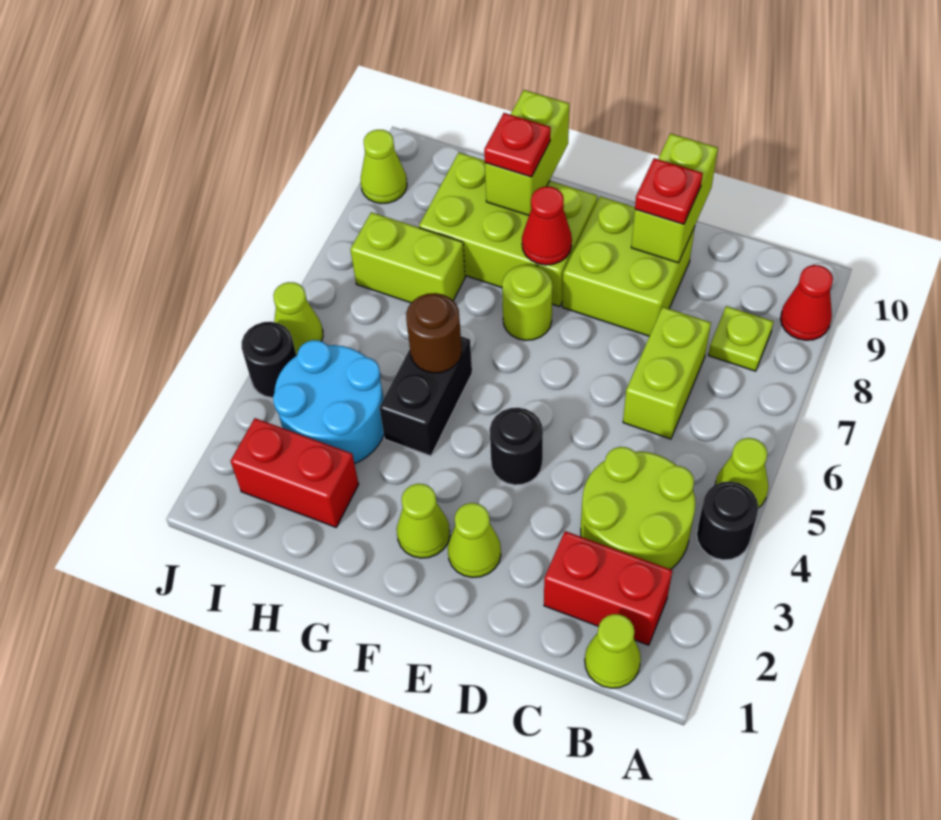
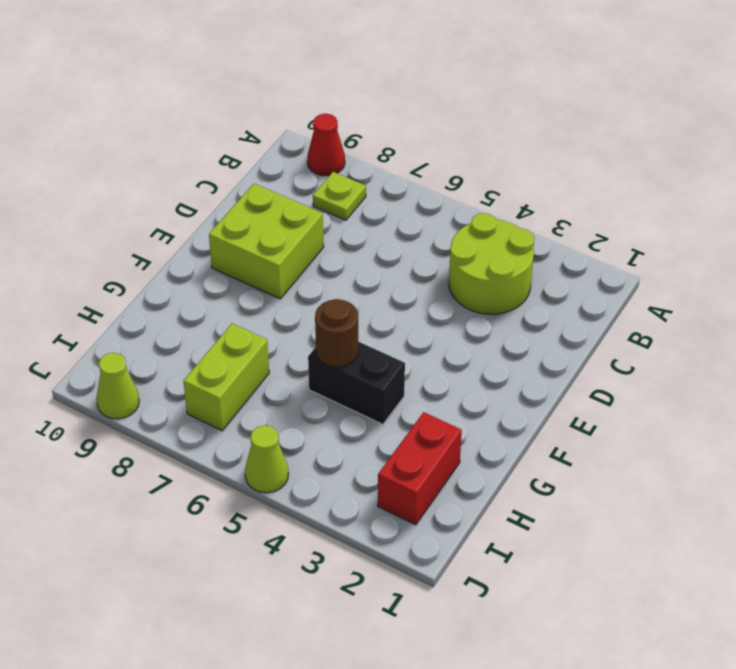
none -> black 1x1 round brick [697,482,758,560]
none -> lime 1x1 cone [715,438,769,508]
none -> lime 1x1 cone [585,614,641,688]

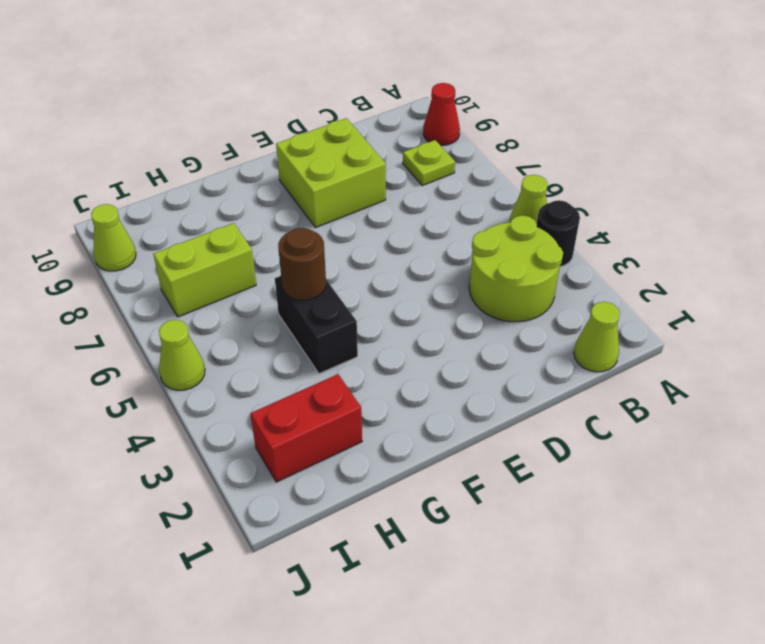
none -> red 1x2 brick [544,531,672,645]
none -> lime 1x2 brick [623,307,711,439]
none -> lime 1x1 cone [448,503,501,578]

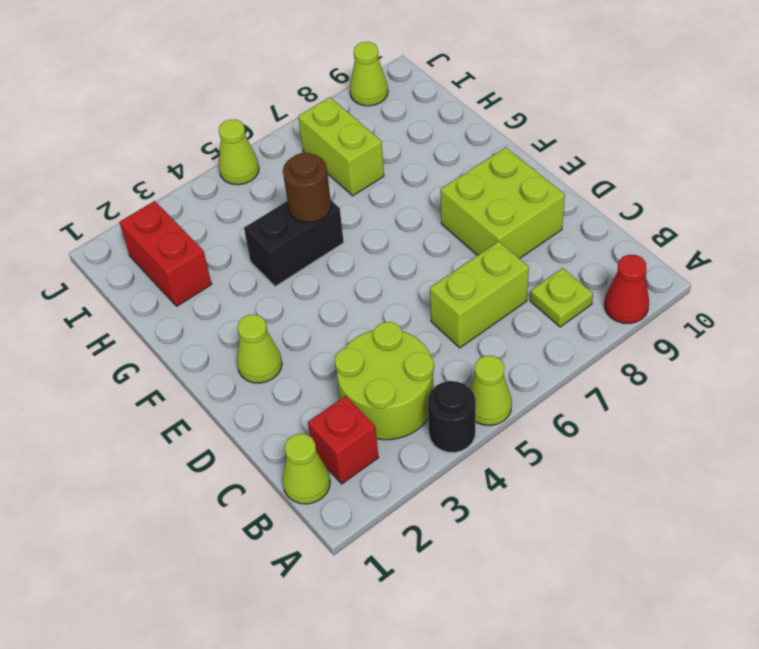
red 1x1 brick [308,396,378,484] -> red 1x2 brick [544,531,672,645]
none -> black 1x1 round brick [490,408,543,485]
none -> lime 1x1 cone [397,484,450,558]
none -> lime 1x1 round brick [502,265,552,340]

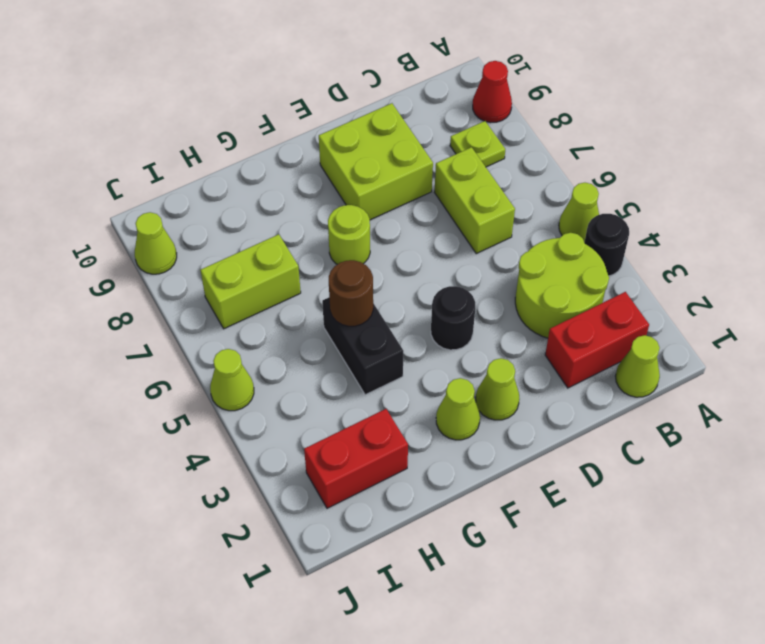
none -> lime 2x3 brick [419,153,597,307]
none -> cyan 2x2 round brick [273,340,384,464]
none -> black 1x1 round brick [242,322,296,398]

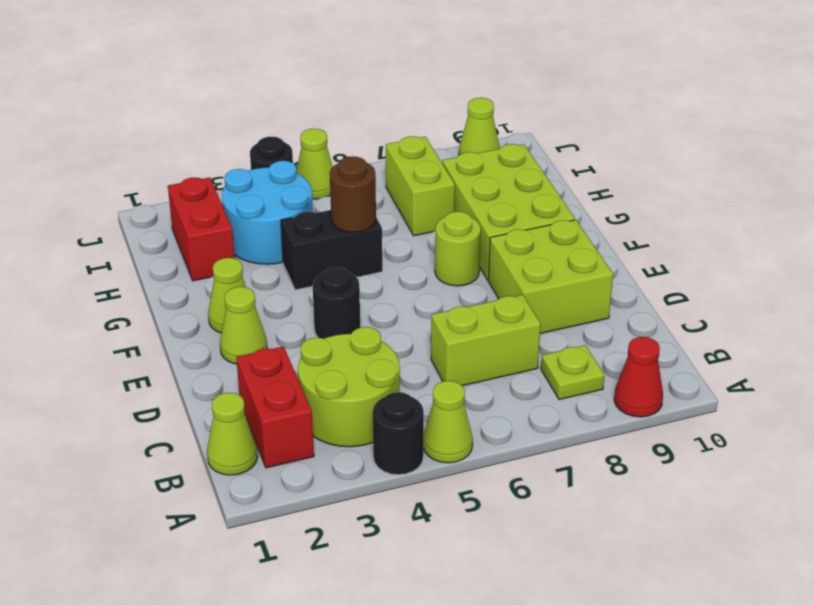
none -> lime 1x2 brick [631,133,718,263]
none -> red 1x1 cone [522,187,572,265]
none -> lime 1x2 brick [485,90,569,215]

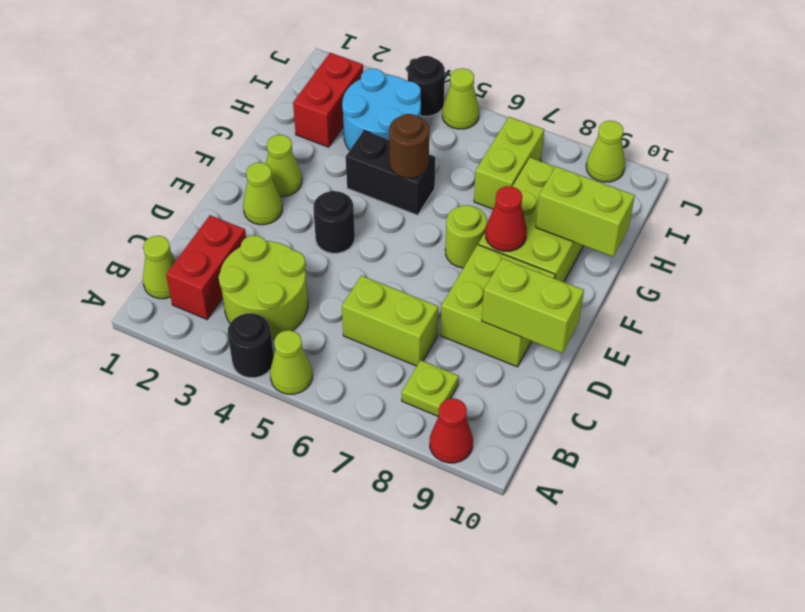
none -> red 1x1 plate [635,158,703,224]
none -> red 1x1 plate [484,113,551,177]

